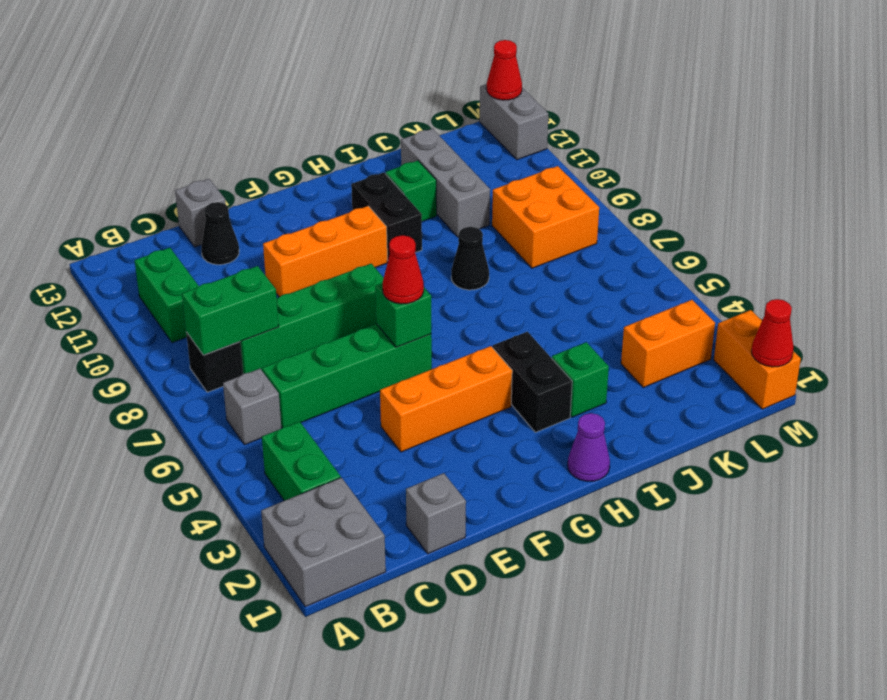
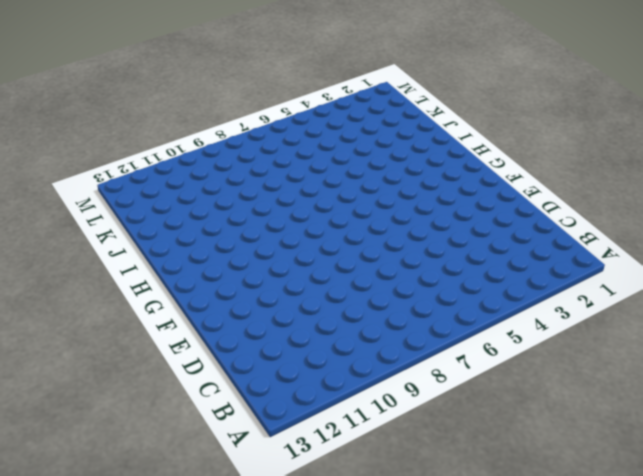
none -> grey 2x2 brick [261,478,386,607]
none -> green 1x2 brick [262,422,341,501]
none -> grey 1x1 brick [223,369,281,445]

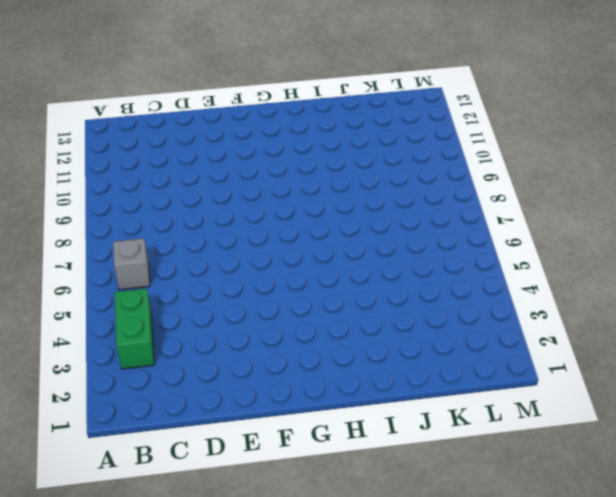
none -> grey 2x2 brick [261,478,386,607]
none -> black 1x1 brick [186,332,243,392]
none -> green 1x2 brick [135,248,199,343]

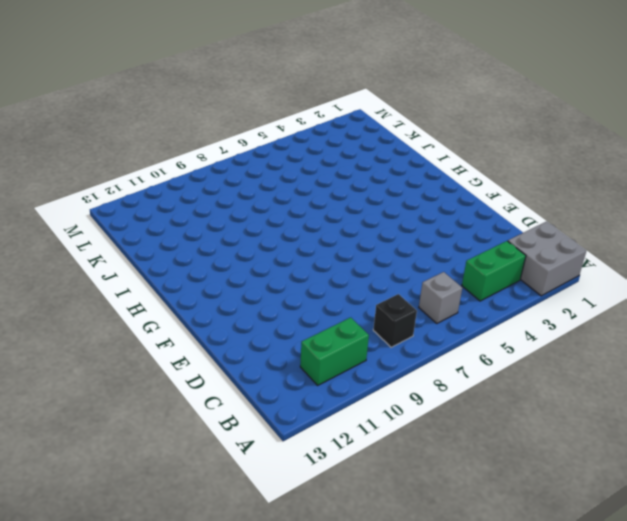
none -> green 1x4 brick [262,324,432,428]
none -> green 1x4 brick [240,264,384,374]
none -> grey 1x1 brick [406,473,466,554]

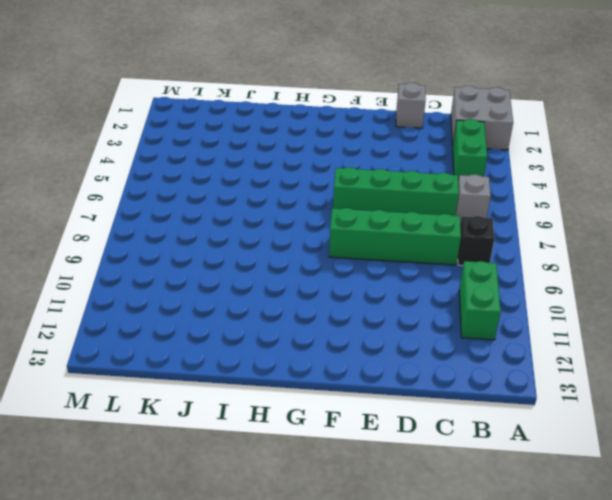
none -> black 1x1 cone [201,202,239,265]
none -> grey 1x1 brick [175,179,226,247]
none -> orange 1x3 brick [380,346,512,452]

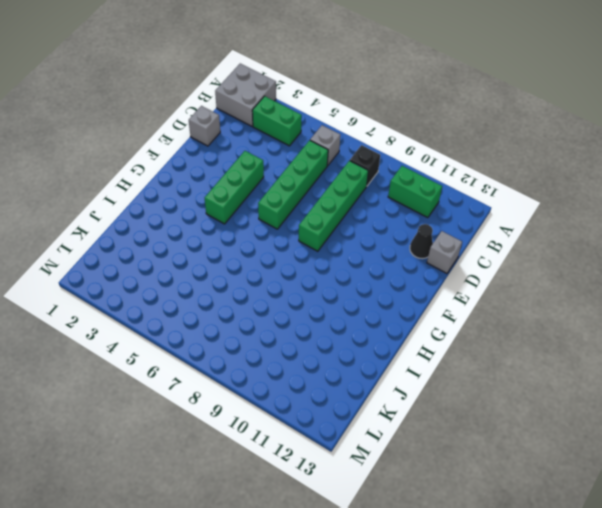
green 1x3 brick [205,151,264,224] -> orange 1x3 brick [380,346,512,452]
none -> orange 1x3 brick [263,206,388,297]
none -> purple 1x1 cone [568,413,610,481]
none -> black 1x2 brick [493,332,572,432]

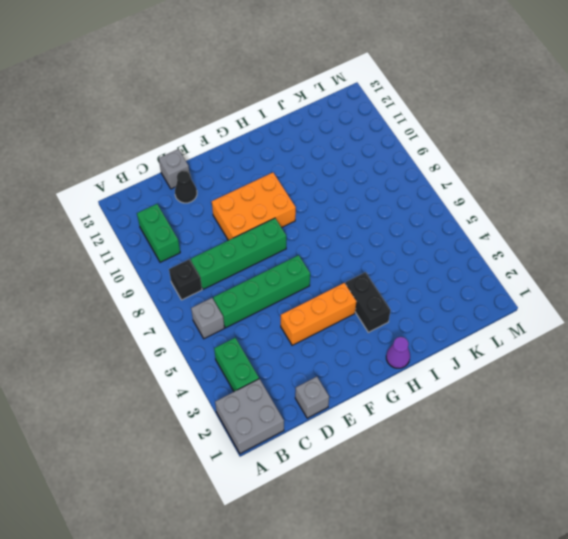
orange 2x3 brick [212,173,296,240] -> orange 1x3 brick [263,206,388,297]
none -> black 1x2 brick [351,172,422,260]
none -> green 1x1 brick [552,342,609,417]
none -> black 1x1 cone [451,227,489,290]

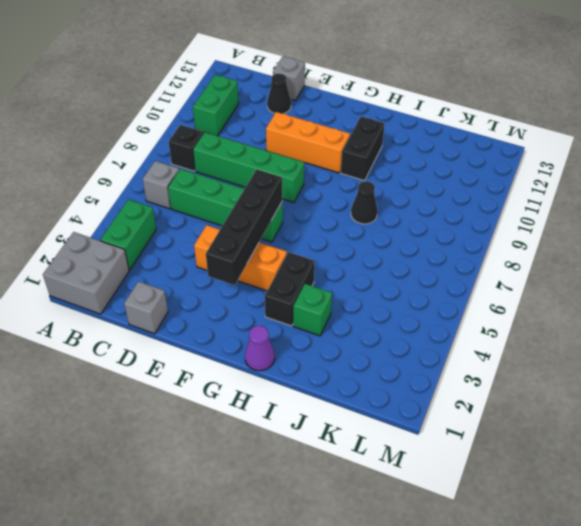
black 1x4 brick [206,169,282,285] -> green 1x1 brick [375,283,431,347]
none -> green 1x1 brick [386,161,437,221]
none -> grey 1x3 brick [401,129,490,237]
none -> orange 1x2 brick [621,300,715,387]

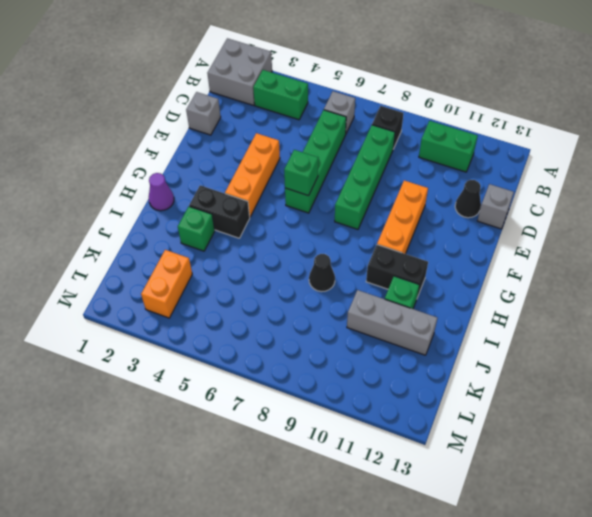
none -> orange 2x2 brick [492,166,599,268]
none -> orange 1x2 brick [714,310,801,409]
none -> grey 1x2 brick [480,84,548,160]

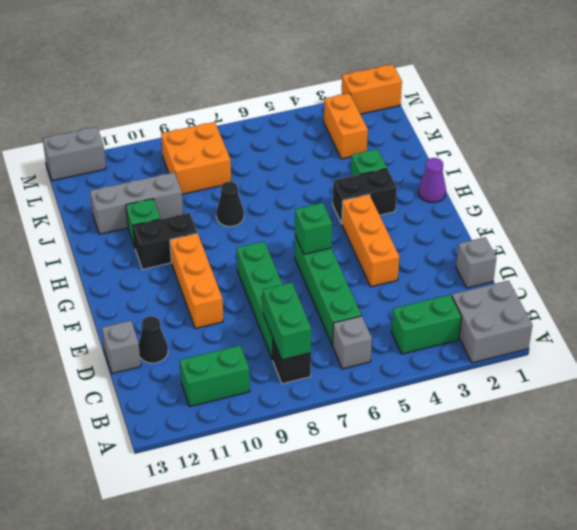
none -> red 1x1 cone [751,299,794,367]
none -> red 1x1 cone [487,40,522,100]
none -> red 1x1 cone [383,235,424,304]

